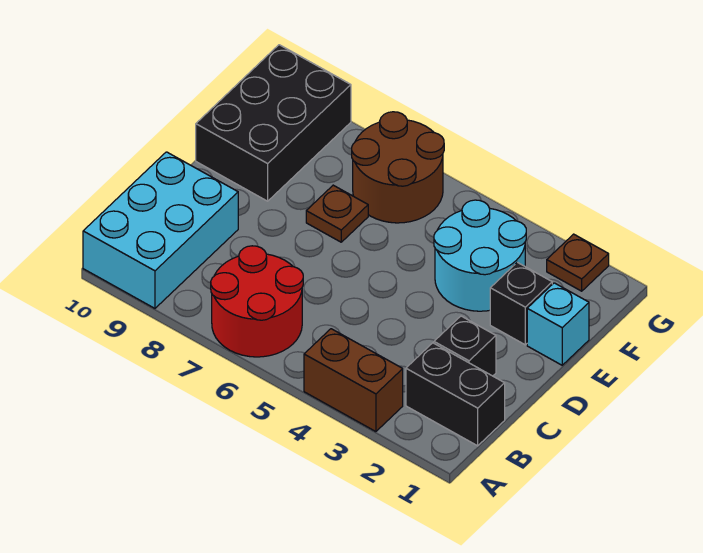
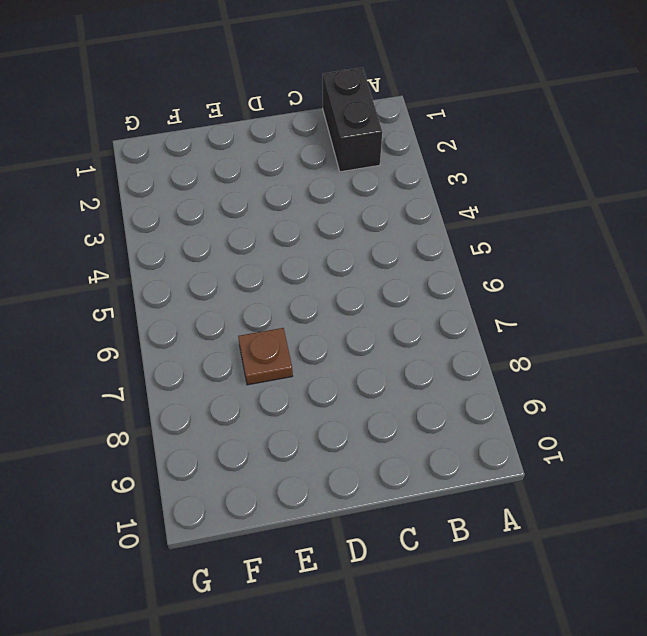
none -> brown 1x2 brick [304,329,403,432]
none -> red 2x2 round brick [211,246,303,357]
none -> cyan 2x3 brick [83,152,238,308]

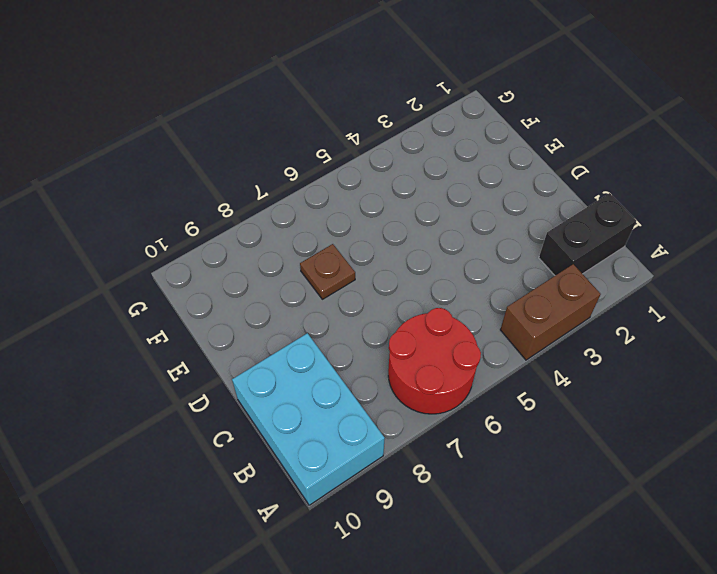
none -> black 1x1 brick [434,316,496,376]
none -> cyan 1x1 brick [527,283,589,365]
none -> black 1x1 brick [490,262,552,345]

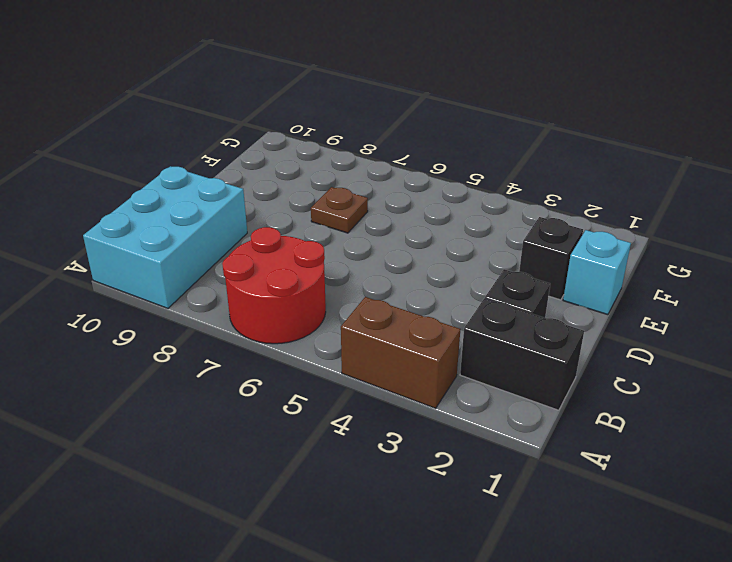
none -> cyan 2x2 round brick [434,200,526,311]
none -> black 2x3 brick [196,45,351,201]
none -> brown 2x2 round brick [352,112,444,223]

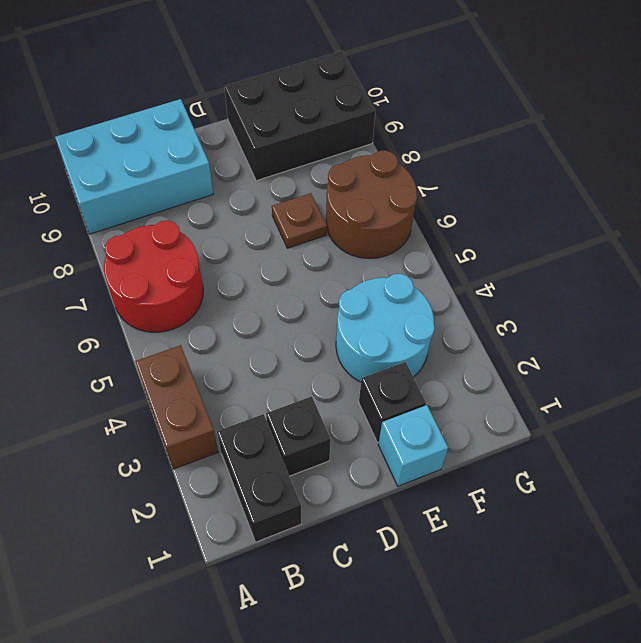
none -> brown 1x1 plate [547,234,609,291]

